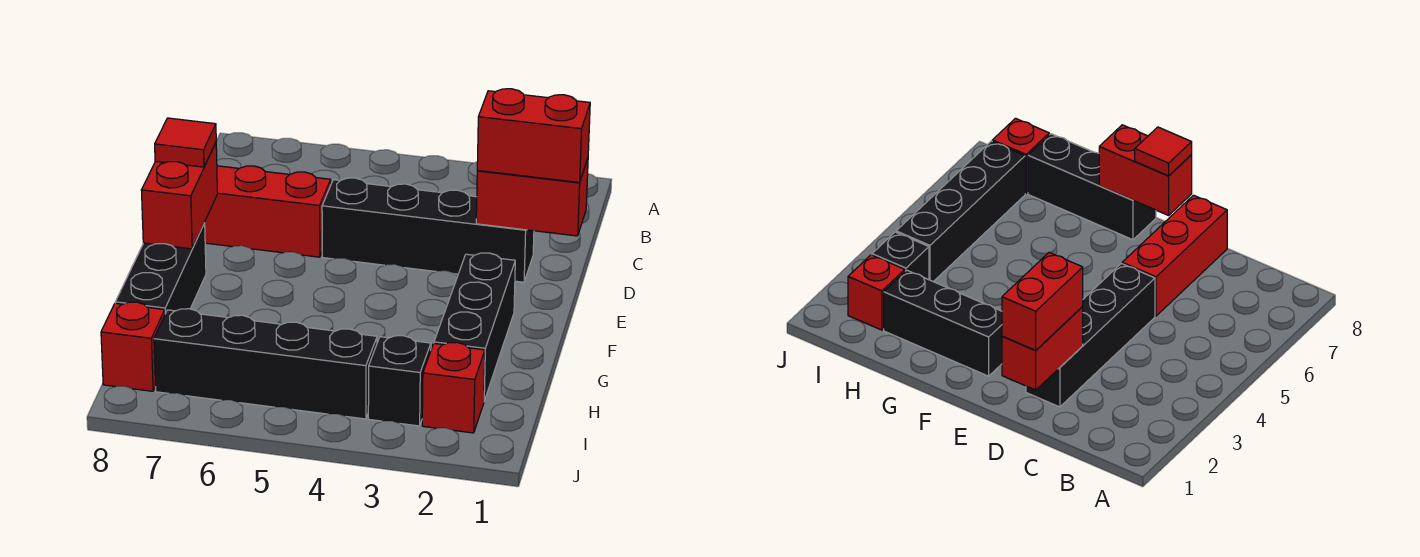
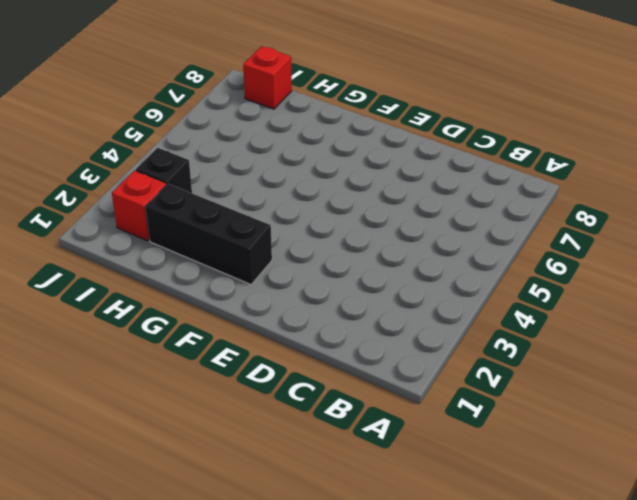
none -> black 1x4 brick [322,178,534,282]
none -> red 1x3 brick [205,166,331,257]
none -> black 1x3 brick [115,223,206,314]

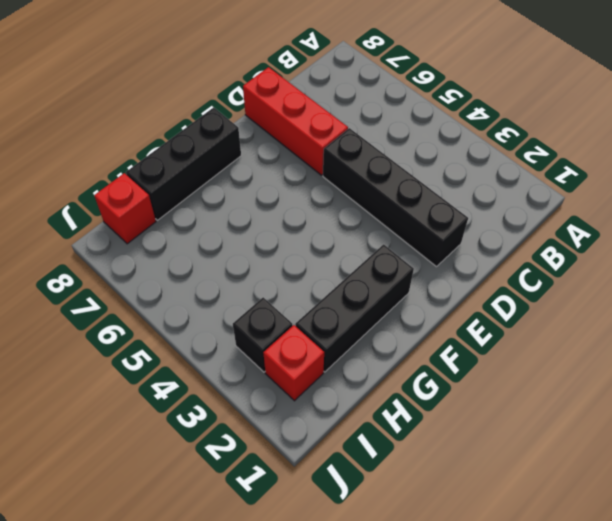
none -> black 1x4 brick [154,309,377,419]
none -> red 1x2 brick [476,159,588,236]
none -> red 1x2 brick [141,143,217,249]

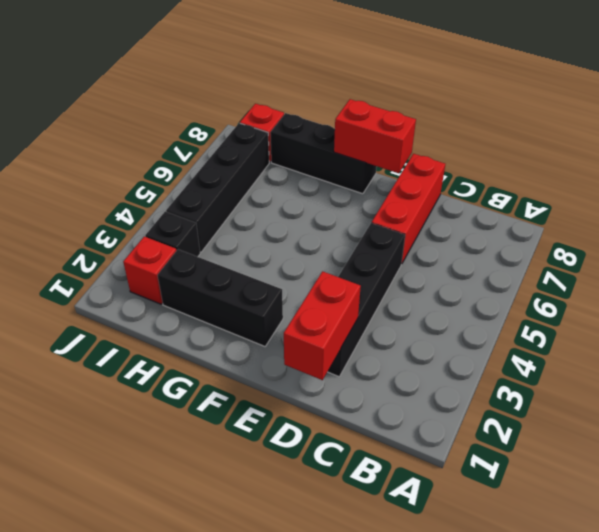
none -> red 1x2 brick [477,89,590,182]
none -> red 1x1 tile [155,118,216,167]

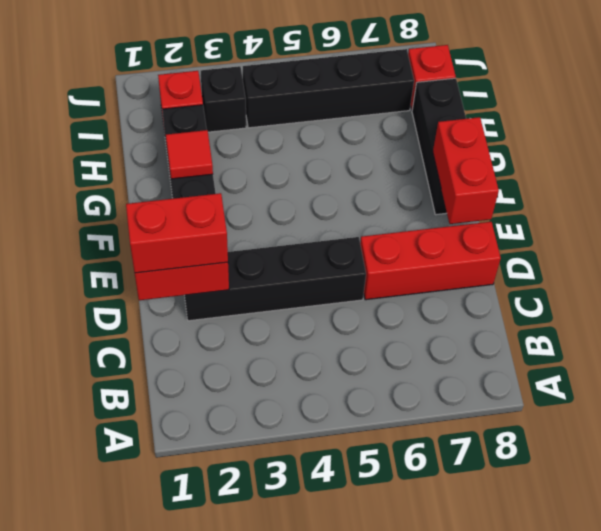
red 1x1 tile [166,130,213,179] -> red 1x1 tile moved to [155,118,216,167]

